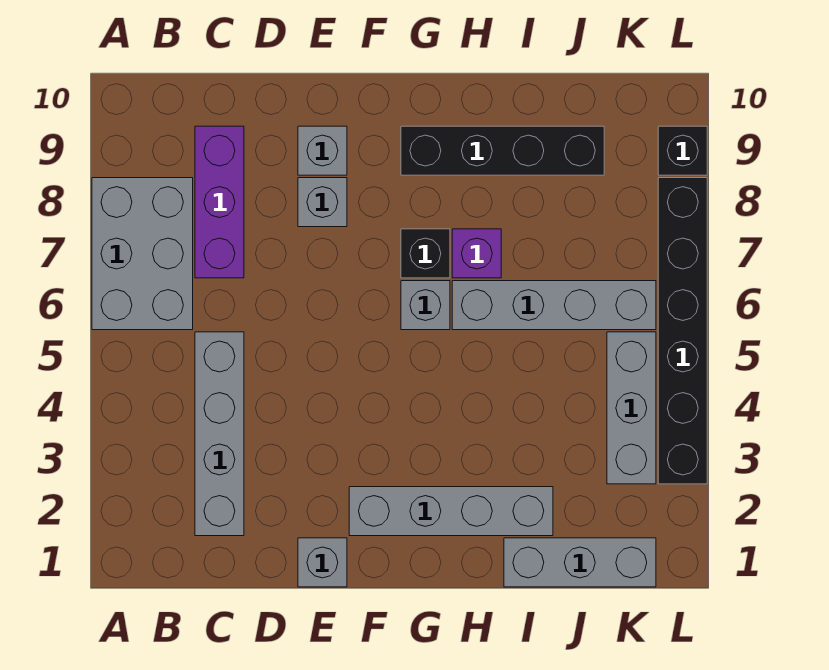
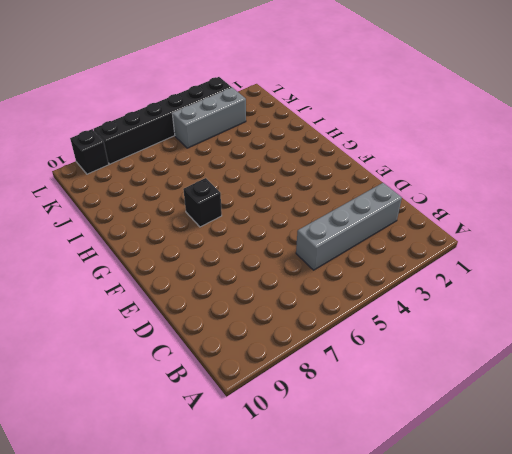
none -> grey 2x3 brick [92,178,193,330]
none -> purple 1x3 brick [195,126,244,278]
none -> grey 1x1 brick [298,538,347,587]

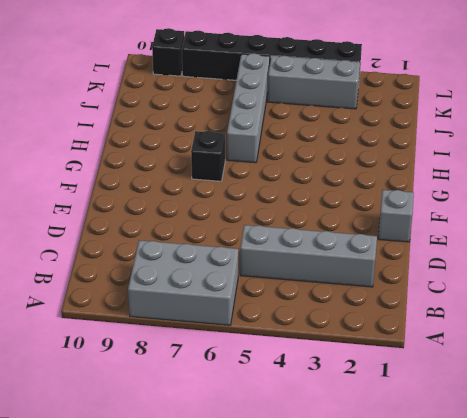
none -> purple 1x3 brick [195,126,244,278]
none -> grey 1x1 brick [298,178,347,227]
none -> grey 1x1 brick [298,126,347,175]

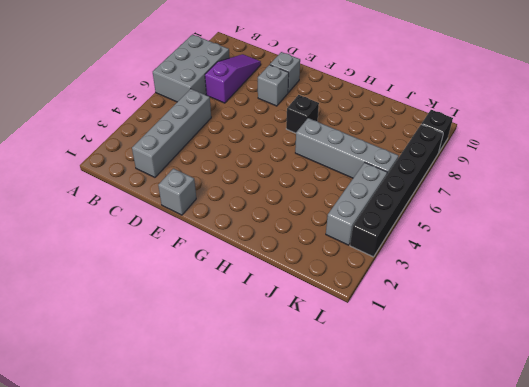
purple 1x3 slope [205,54,261,103] -> purple 1x3 brick [195,126,244,278]
none -> grey 1x4 brick [349,487,553,536]
none -> grey 1x1 brick [401,281,450,330]
none -> black 1x4 brick [401,126,604,175]

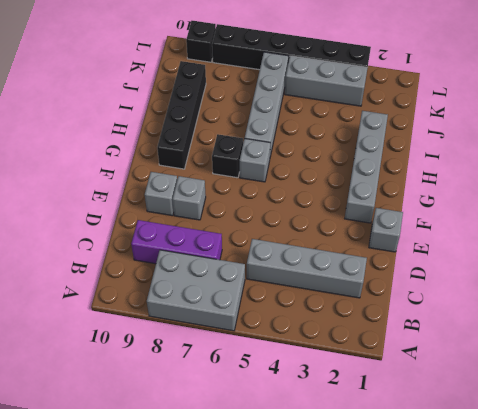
none -> purple 1x1 brick [452,229,501,278]
none -> grey 1x3 brick [504,538,656,587]

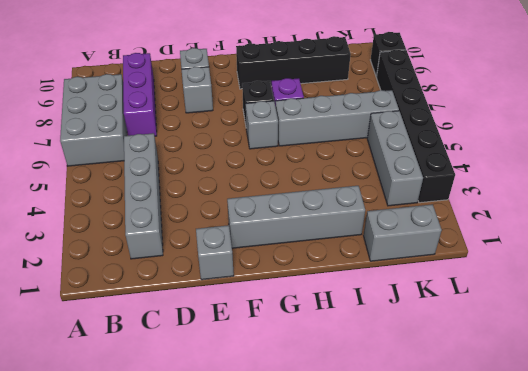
grey 1x2 brick [364,204,442,261] -> grey 1x3 brick [504,538,656,587]

